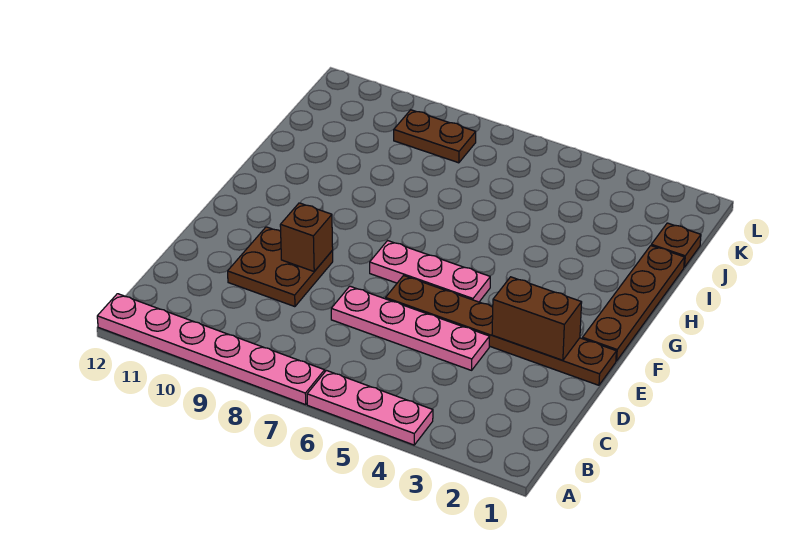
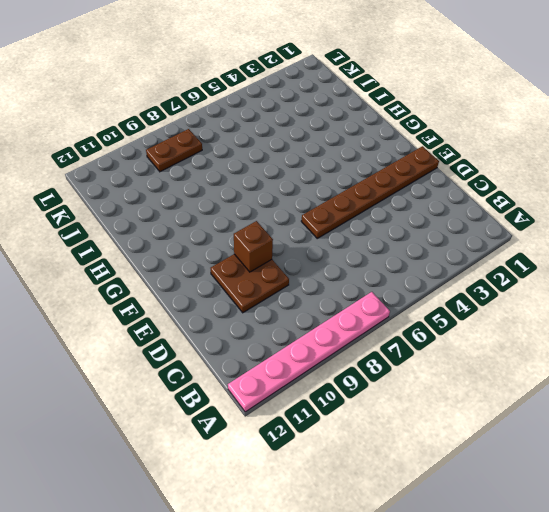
none -> pink 1x3 plate [307,370,433,445]
none -> pink 1x4 plate [331,286,490,370]

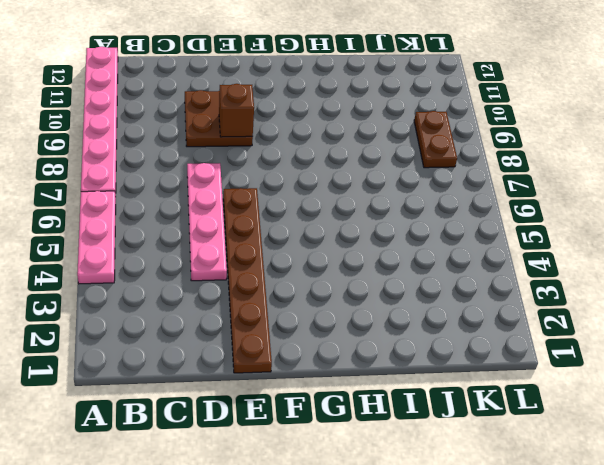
none -> brown 1x4 plate [582,246,685,361]
none -> pink 1x3 plate [370,241,490,302]

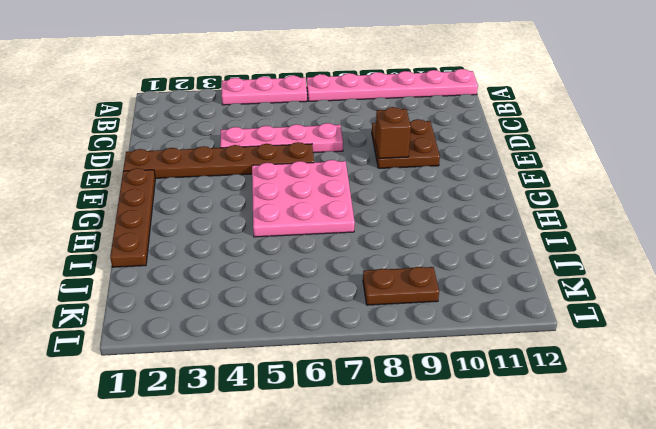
pink 3x3 plate [252,160,355,237] -> pink 1x3 plate [370,241,490,302]
none -> brown 1x1 plate [651,223,701,267]
none -> brown 1x2 brick [492,277,582,360]

